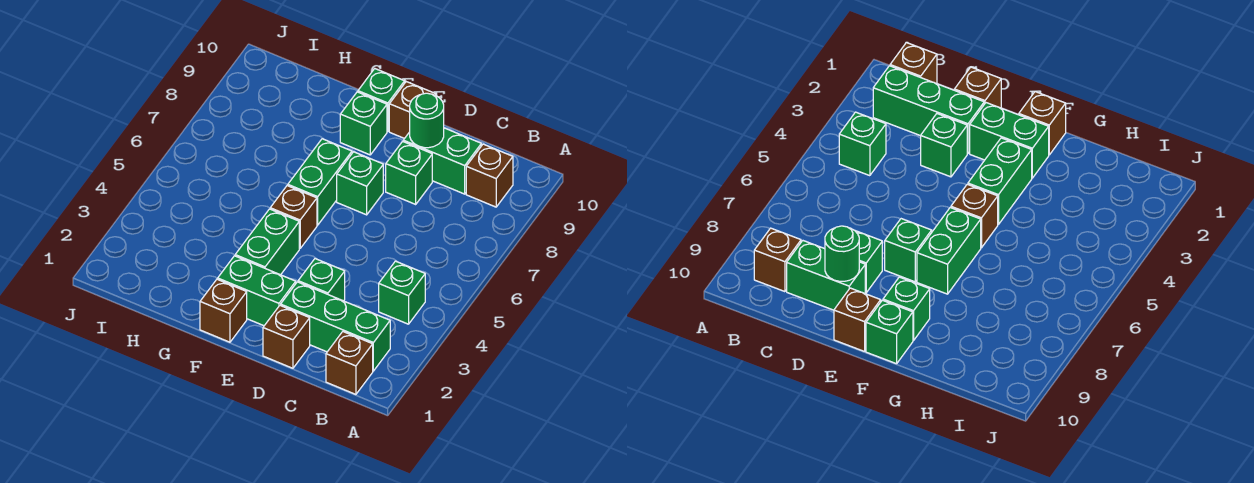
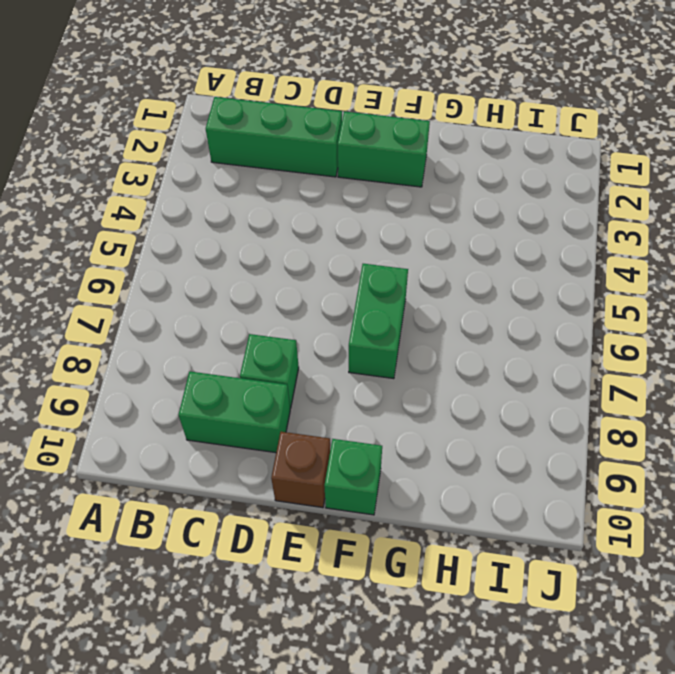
none -> brown 1x1 brick [326,332,373,394]
none -> green 1x1 brick [379,261,425,324]
none -> brown 1x1 brick [466,144,513,207]

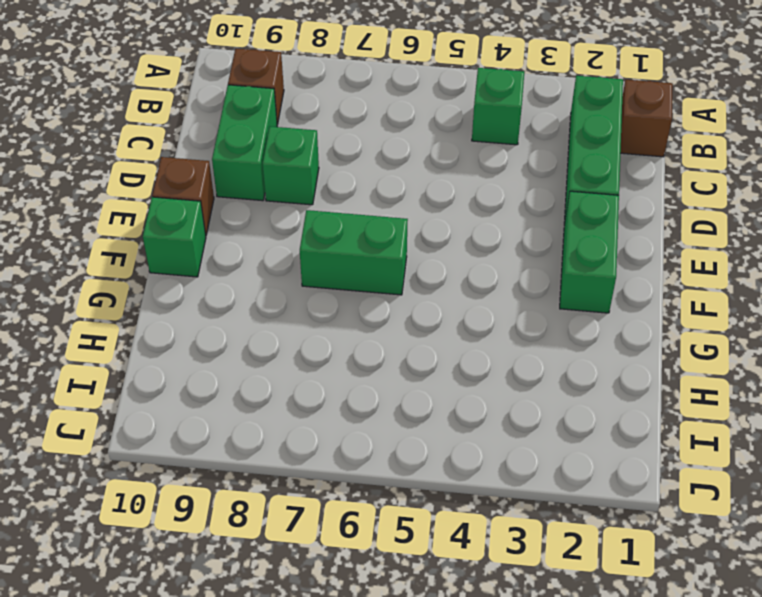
none -> brown 1x1 brick [263,305,310,368]
none -> green 1x1 brick [298,259,345,301]
none -> green 1x1 brick [337,152,383,215]

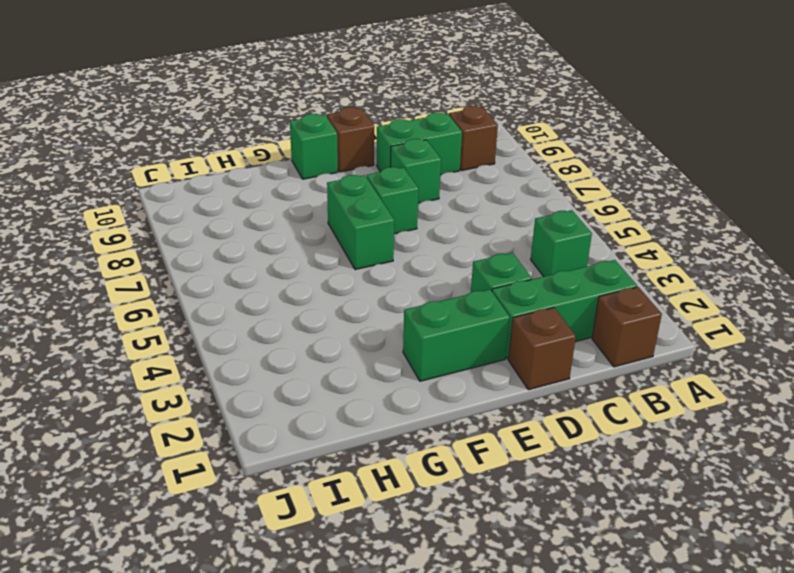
none -> brown 1x1 brick [200,279,247,342]
none -> green 1x2 brick [235,209,299,275]
none -> brown 1x1 brick [270,186,317,248]

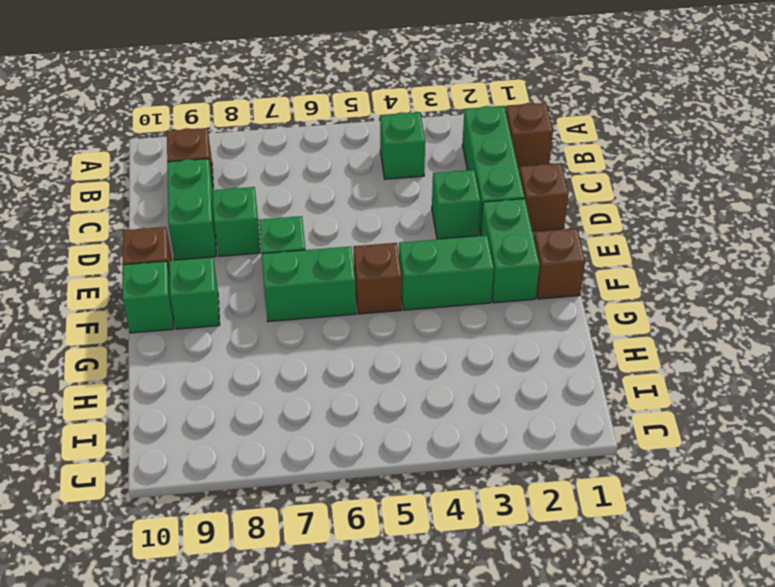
none -> green 1x1 round brick [410,93,444,148]

